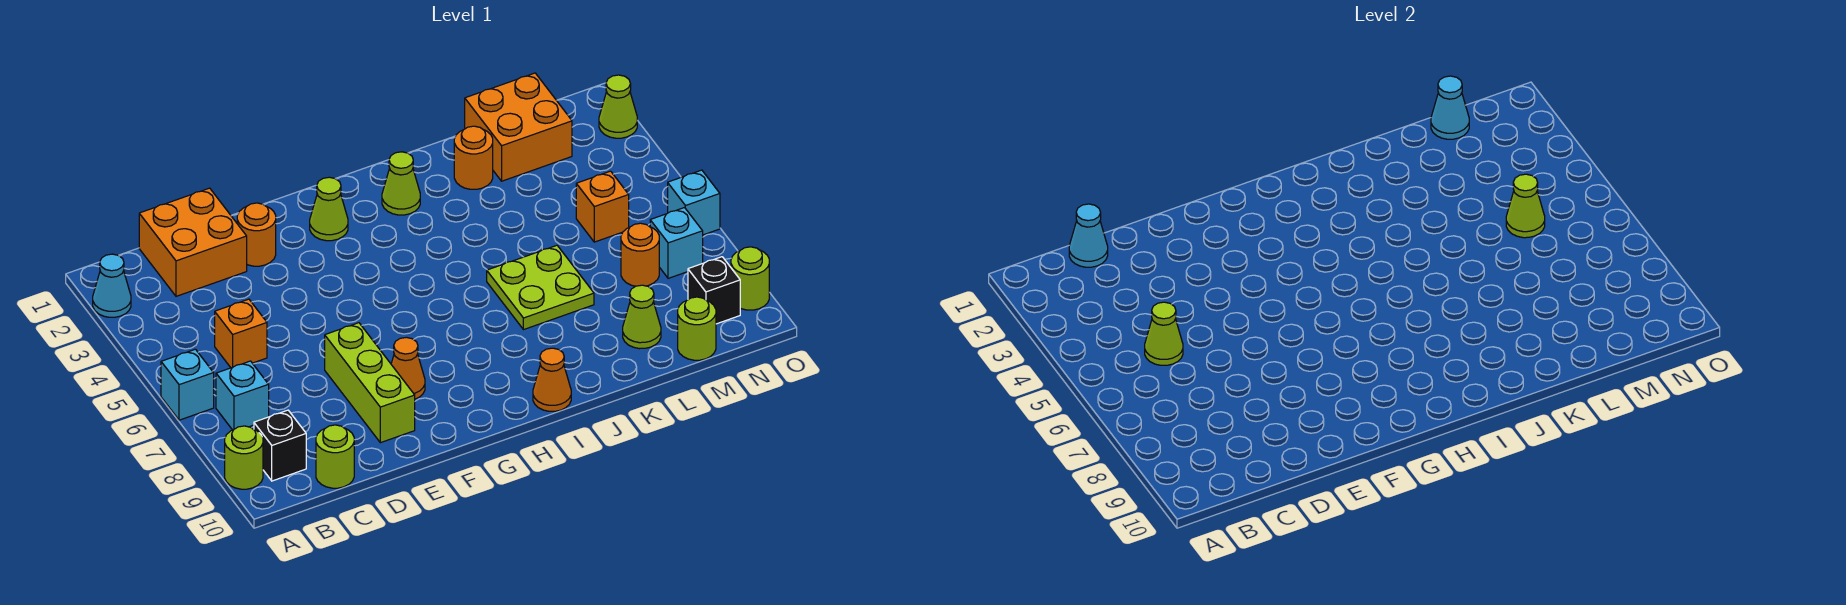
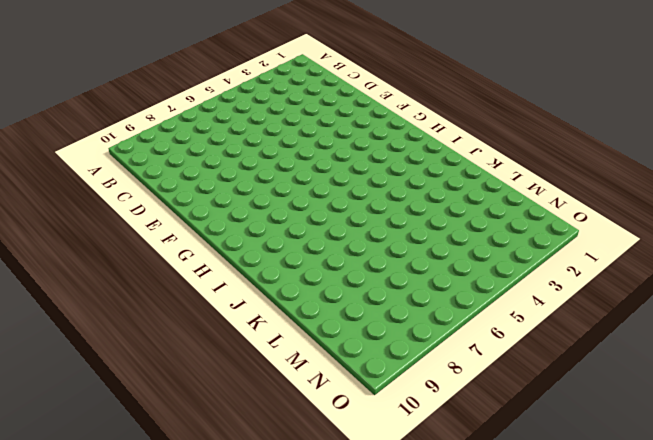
none -> cyan 1x1 cone [93,254,131,317]
none -> cyan 1x1 brick [161,349,214,420]
none -> lime 1x1 round brick [225,426,263,489]
none -> cyan 1x1 brick [216,361,269,430]

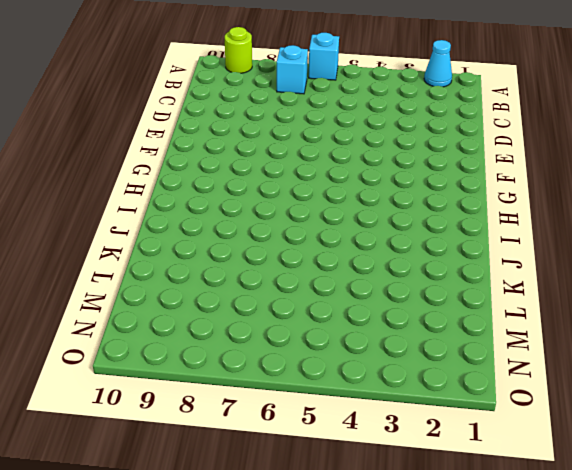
none -> black 1x1 brick [254,410,306,481]
none -> orange 2x2 brick [139,188,247,296]
none -> orange 1x1 brick [215,299,267,368]
none -> lime 1x1 round brick [316,425,354,488]

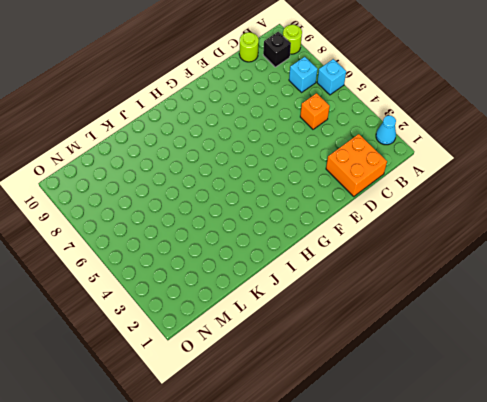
none -> orange 1x1 round brick [237,203,276,266]
none -> lime 1x3 brick [325,323,415,443]
none -> orange 1x1 cone [391,337,425,399]
none -> lime 1x1 cone [310,177,348,241]

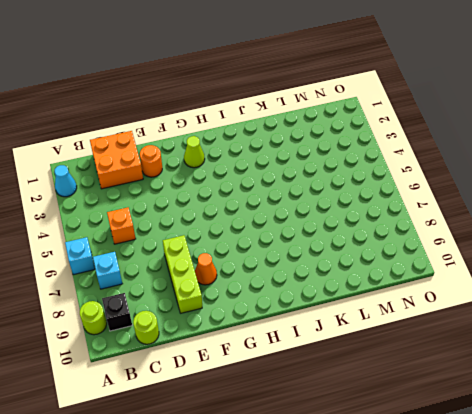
none -> lime 1x1 cone [382,152,420,215]
none -> orange 1x1 cone [533,348,571,411]
none -> lime 2x2 plate [487,245,594,330]
none -> orange 1x1 round brick [454,126,493,189]

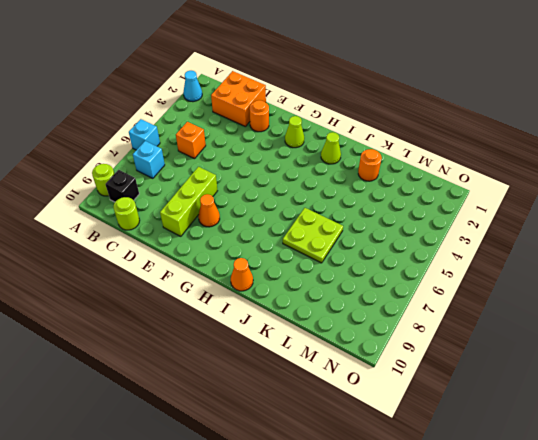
none -> orange 2x2 brick [465,73,572,181]
none -> lime 1x1 cone [623,285,661,349]
none -> orange 1x1 brick [576,171,629,242]
none -> orange 1x1 round brick [621,223,659,286]

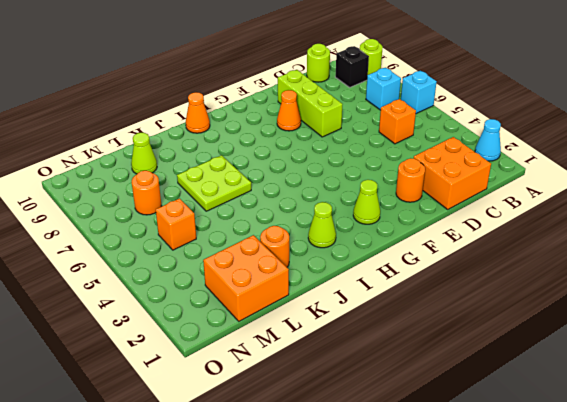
none -> lime 1x1 round brick [678,297,716,360]
none -> cyan 1x1 brick [650,208,703,278]
none -> black 1x1 brick [688,257,740,324]
none -> lime 1x1 cone [599,75,637,138]

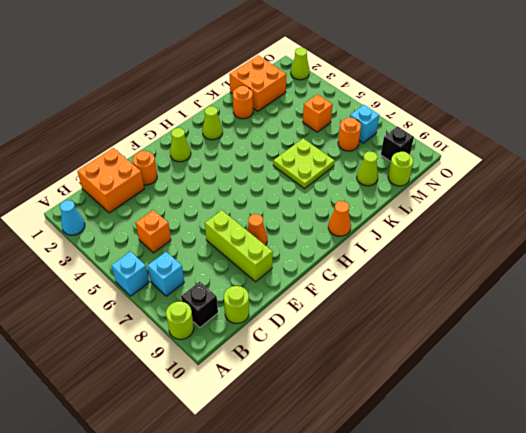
none -> cyan 1x1 brick [668,170,720,235]
none -> lime 1x1 round brick [731,247,769,310]
none -> cyan 1x1 cone [1069,204,1108,267]
none -> lime 1x1 cone [1145,302,1183,365]

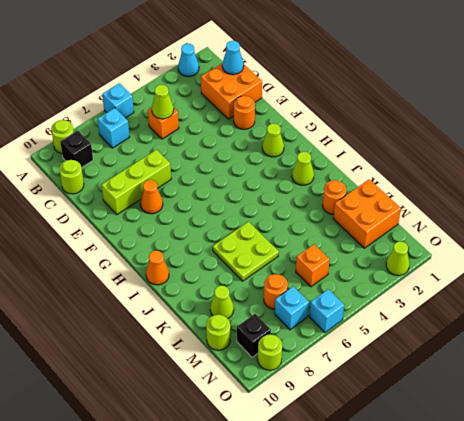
none -> cyan 1x1 cone [1431,76,1469,139]
none -> lime 1x1 cone [1506,174,1545,238]

